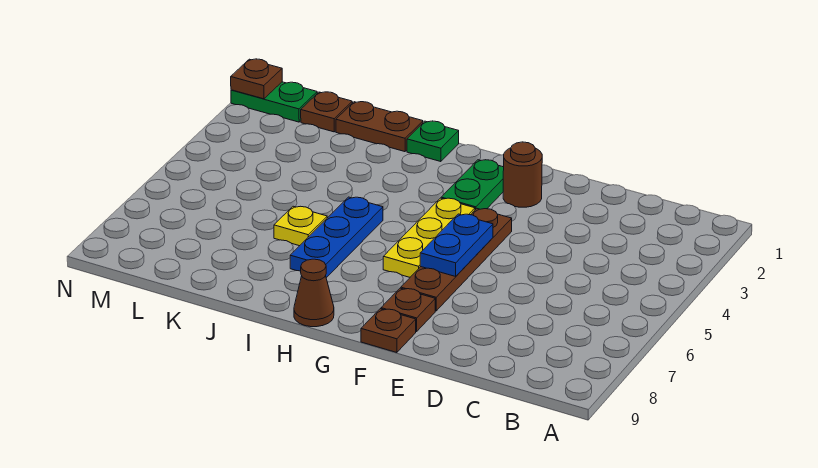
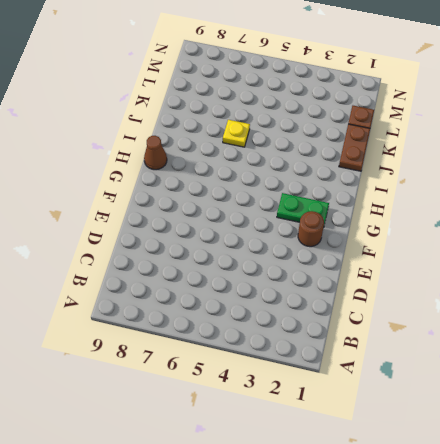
none -> brown 1x4 plate [401,209,512,311]
none -> brown 1x1 plate [381,288,435,332]
none -> brown 1x1 plate [361,309,416,353]

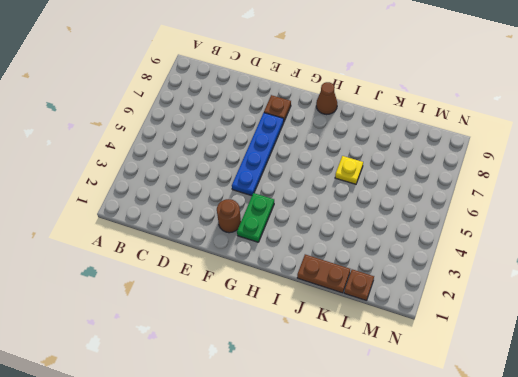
blue 1x4 plate [232,113,284,196] -> brown 1x4 plate [401,209,512,311]
none -> brown 1x1 plate [361,309,416,353]
none -> yellow 1x3 plate [383,198,475,277]
none -> green 1x1 plate [407,121,459,162]

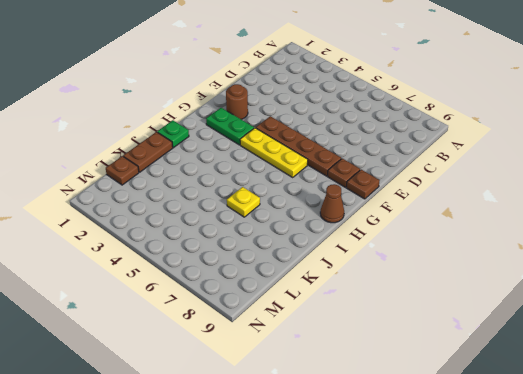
none -> blue 1x3 plate [290,197,383,278]
none -> green 1x2 plate [231,82,317,122]
none -> blue 1x2 plate [420,214,493,276]

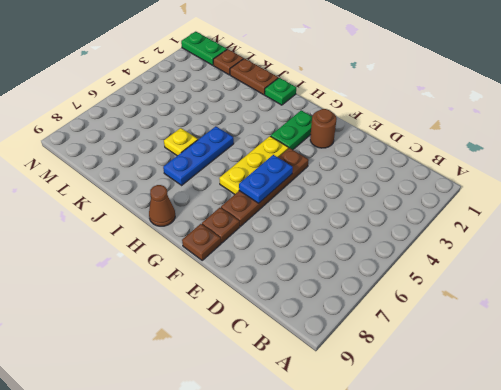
none -> brown 1x1 plate [231,59,282,99]

